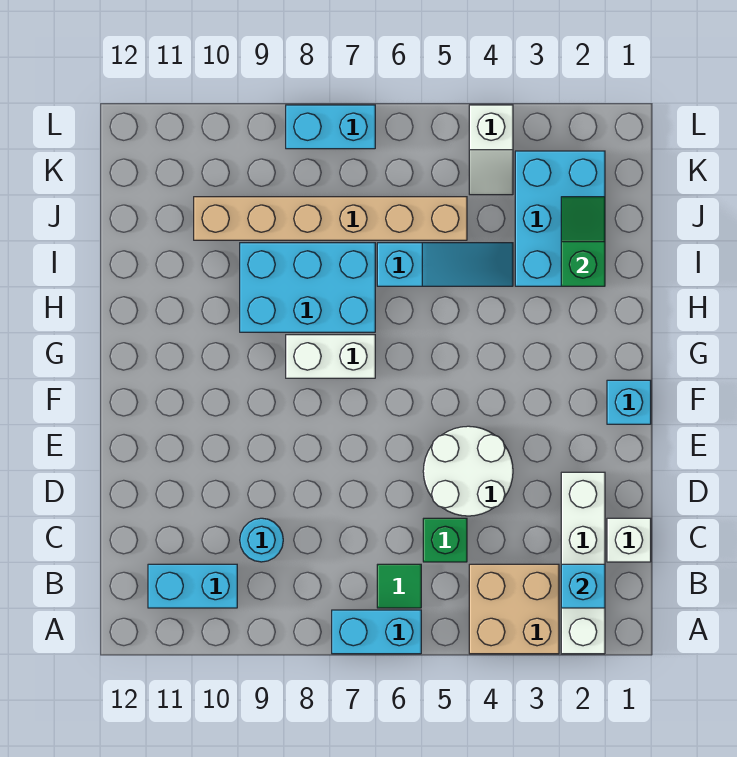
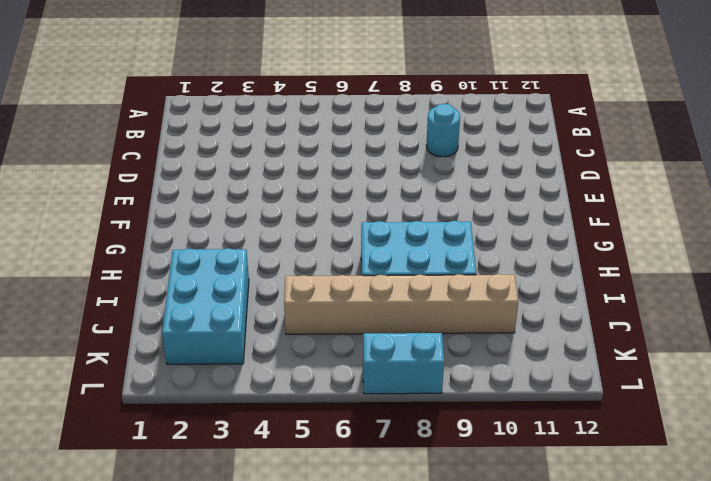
none -> white 1x4 brick [561,472,605,654]
none -> tan 2x2 brick [469,564,559,654]
none -> cyan 1x2 brick [332,610,421,654]

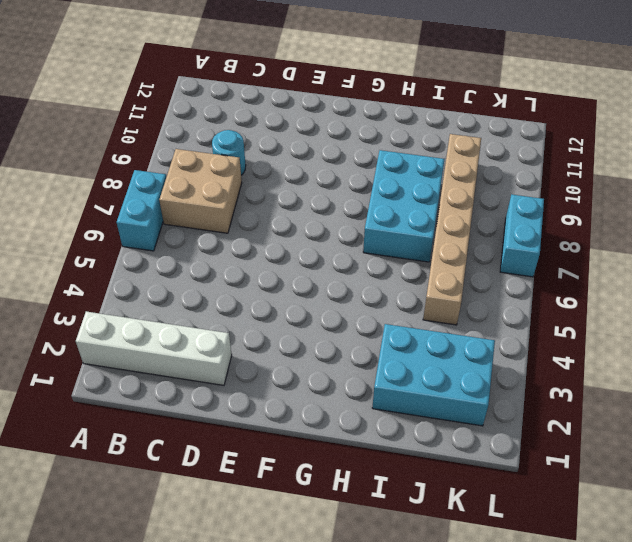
tan 2x2 brick [159,149,242,233] -> tan 2x2 brick moved to [469,564,559,654]
none -> green 1x1 tile [377,564,421,608]
none -> cyan 1x2 brick [148,564,237,608]
none -> white 1x1 brick [607,518,651,562]

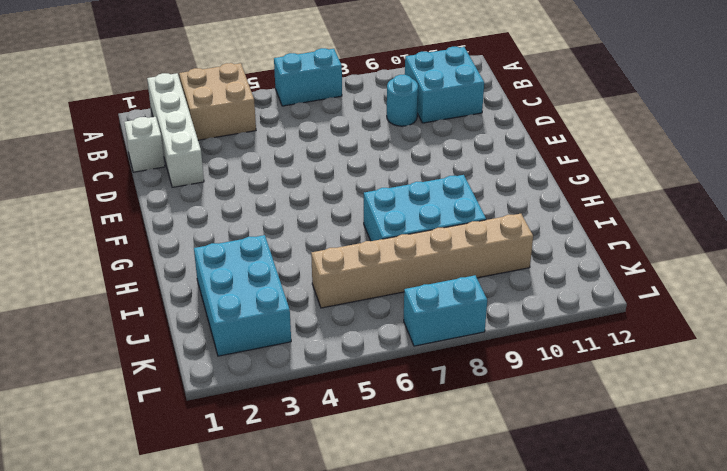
cyan 2x2 brick [405,47,484,123] -> cyan 1x2 brick [148,564,237,608]
none -> green 1x1 tile [377,564,421,608]
none -> green 1x1 brick [423,518,467,562]
none -> white 2x2 round brick [423,426,513,516]

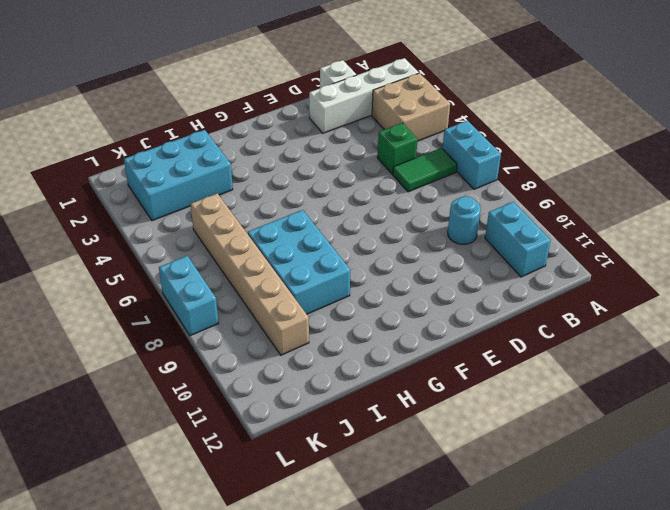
green 1x2 tile [393,148,457,192] -> green 1x1 tile [377,564,421,608]
none -> white 2x2 round brick [423,426,513,516]
none -> cyan 1x1 brick [607,380,651,424]
none -> white 1x2 brick [286,335,375,378]

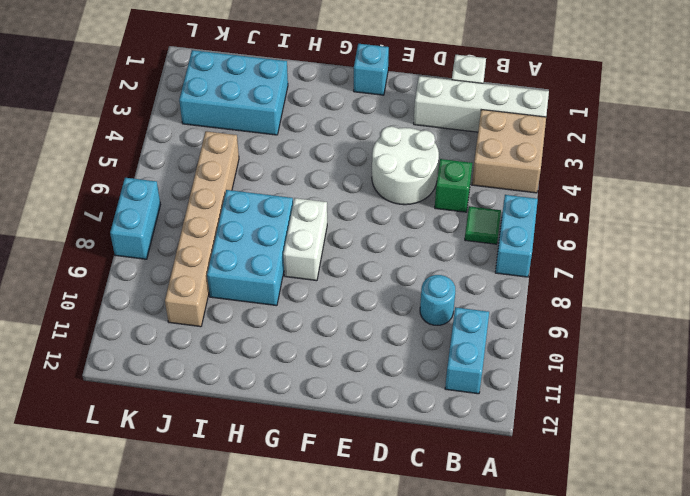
none -> cyan 1x3 slope [377,243,513,286]
none -> white 1x2 slope [469,105,513,195]
none -> cyan 1x1 brick [561,564,605,608]

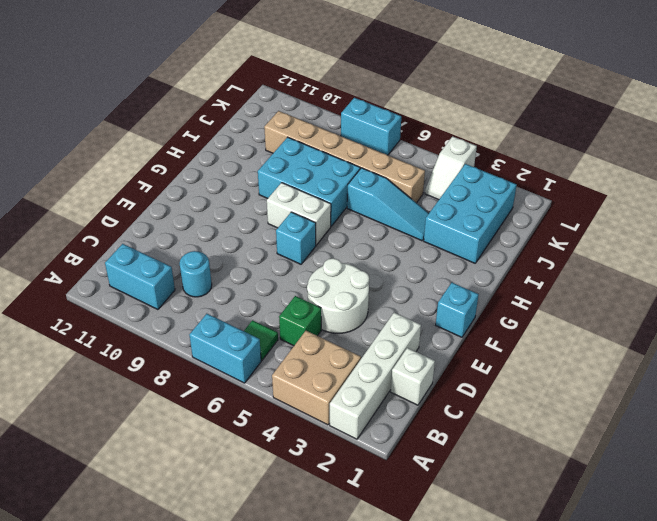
cyan 1x1 brick [276,212,316,264] -> cyan 1x1 brick moved to [561,564,605,608]
none -> green 1x2 slope [561,197,605,286]

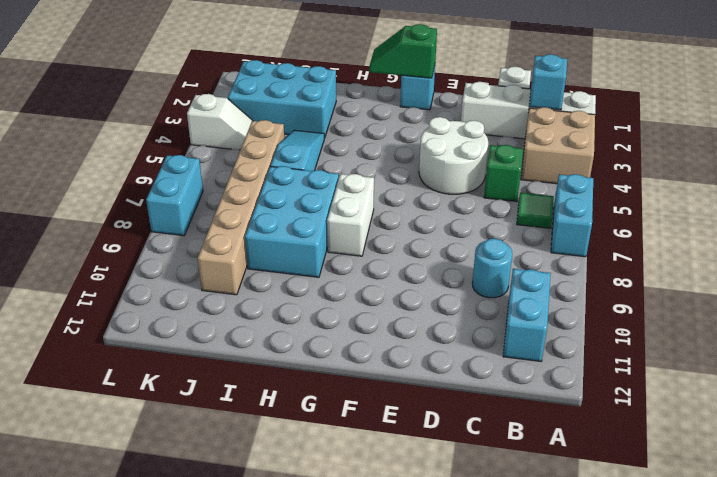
green 1x2 slope [369,24,437,78] -> green 1x2 slope moved to [561,197,605,286]

